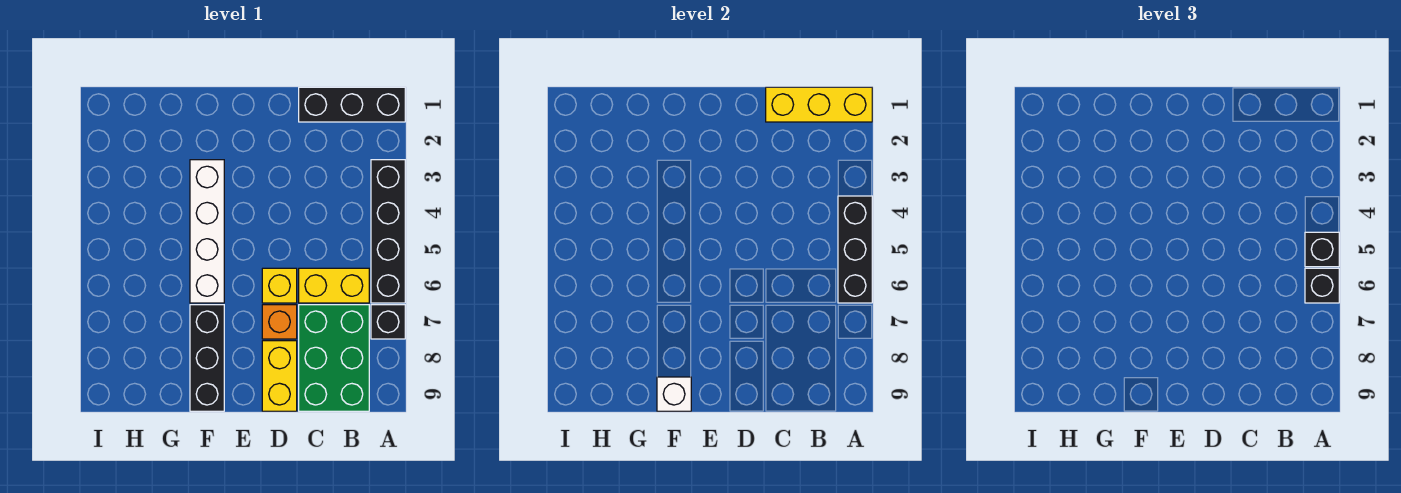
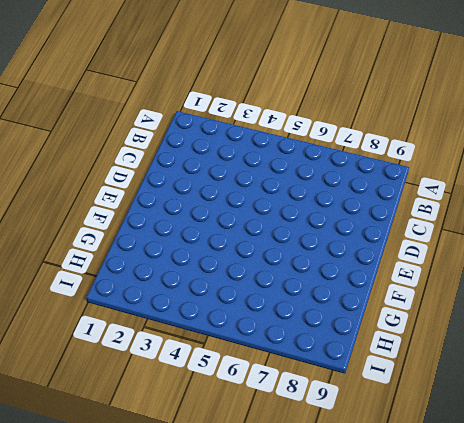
none -> black 1x3 brick [299,87,405,122]
none -> black 1x4 brick [371,160,405,303]
none -> black 1x1 brick [371,305,405,339]

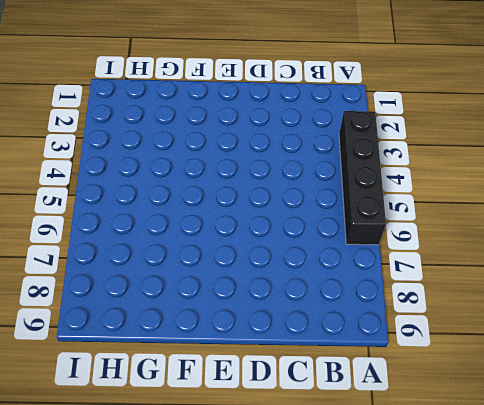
none -> black 1x3 brick [299,87,405,122]
none -> black 1x1 brick [371,305,405,339]
none -> yellow 1x2 brick [299,268,369,303]

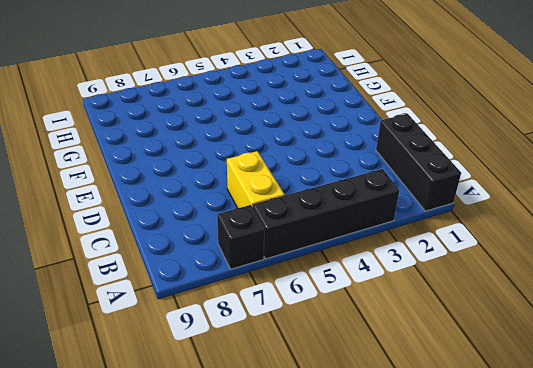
none -> green 2x3 brick [299,305,369,411]
none -> yellow 1x1 brick [262,268,297,303]
none -> orange 1x1 brick [262,305,297,339]

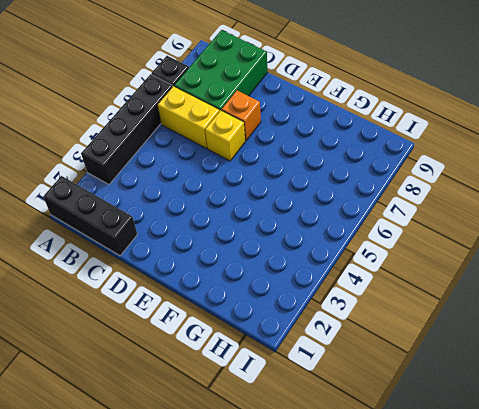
none -> yellow 1x2 brick [262,341,297,411]
none -> white 1x4 brick [190,160,224,303]
none -> black 1x3 brick [190,305,224,411]

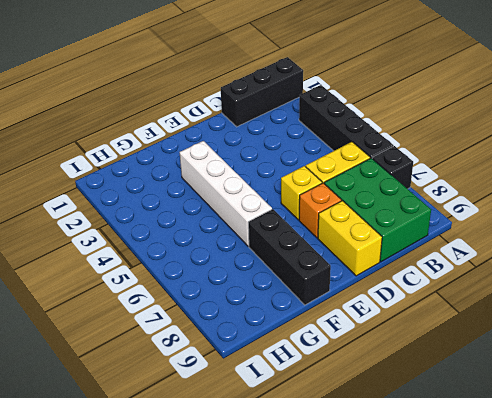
none -> yellow 1x3 brick [766,87,872,122]
none -> black 1x3 brick [838,196,872,303]
none -> white 1x1 brick [657,377,691,411]

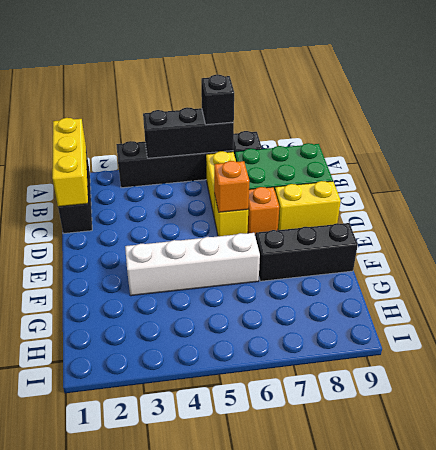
orange 1x1 brick [214,161,249,212] -> none
none -> white 1x1 brick [657,377,691,411]
none -> black 1x1 brick [1305,232,1339,267]

